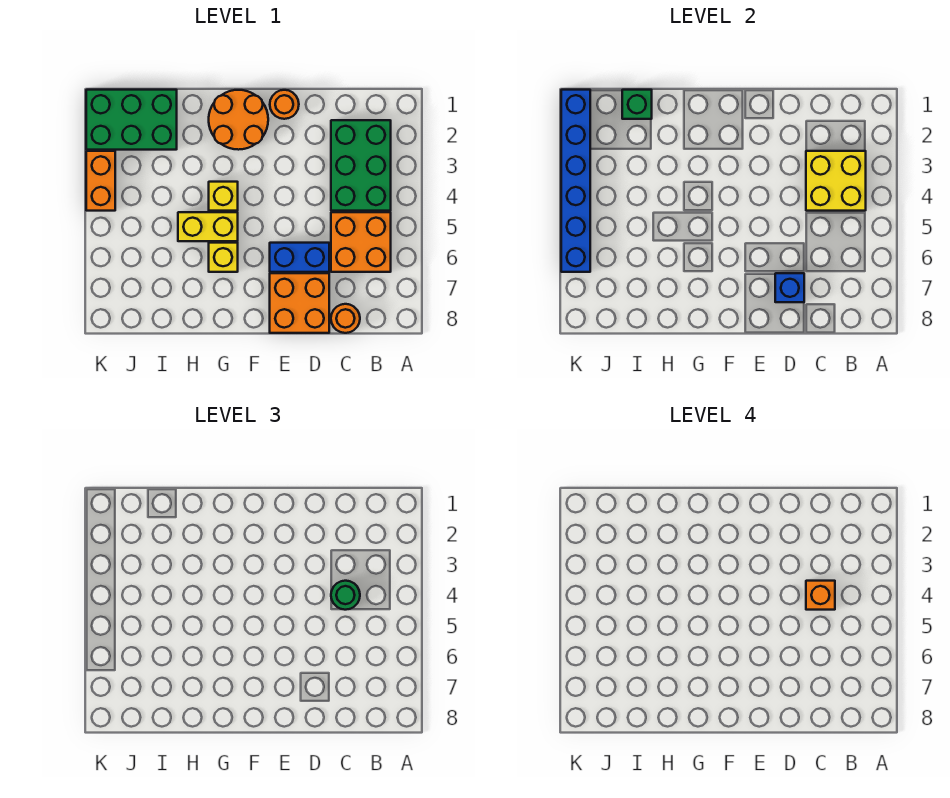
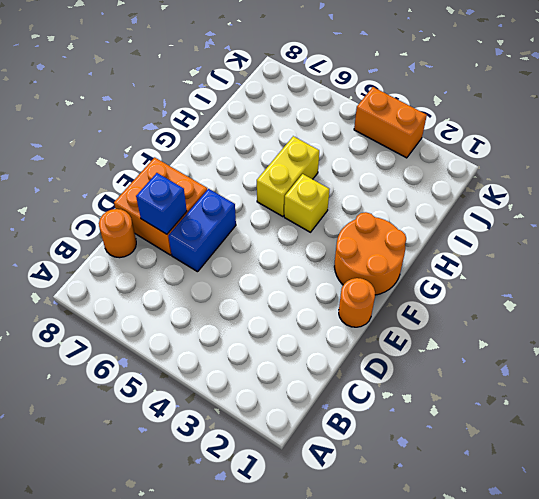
none -> green 2x3 brick [331,120,391,211]
none -> orange 2x2 brick [331,212,391,272]
none -> yellow 1x1 brick [209,243,238,272]

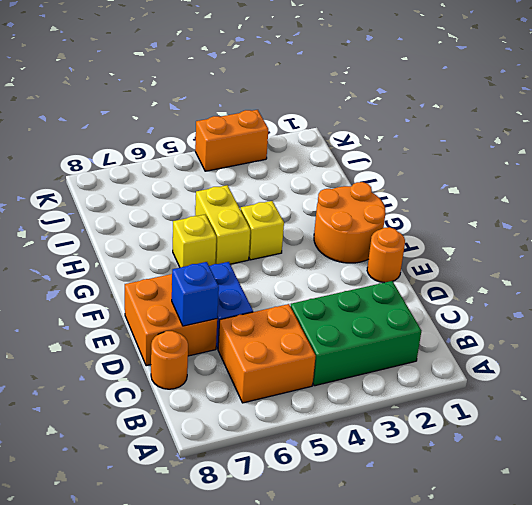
none -> green 2x3 brick [86,90,177,150]
none -> yellow 2x2 brick [806,151,866,211]
none -> green 1x1 brick [622,90,652,119]

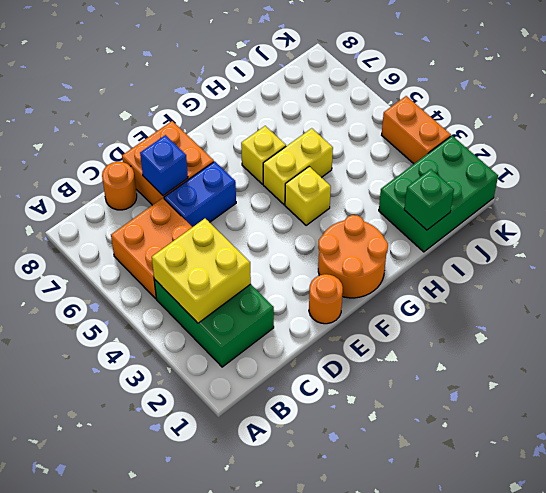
none -> blue 1x6 brick [561,90,590,272]
none -> green 1x1 round brick [331,581,360,610]
none -> orange 1x1 brick [806,581,835,610]

